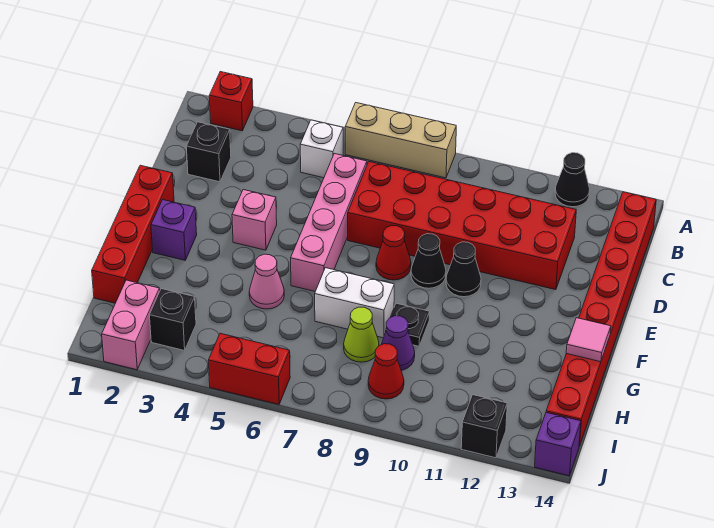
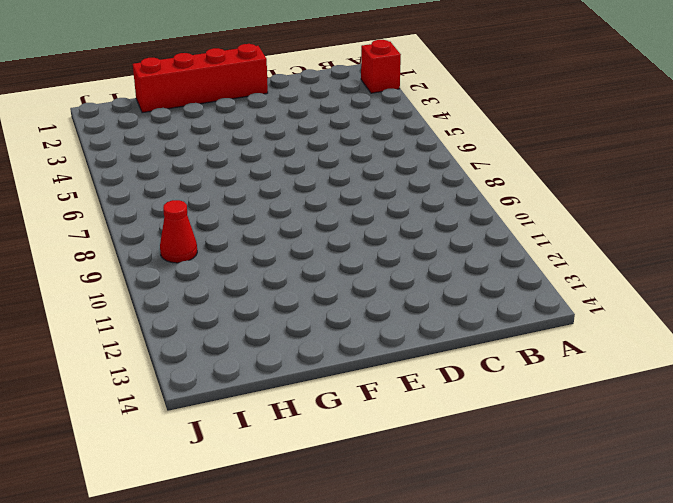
none -> tan 1x3 brick [345,103,456,178]
none -> black 1x1 cone [555,153,590,207]
none -> white 1x1 brick [300,120,343,178]

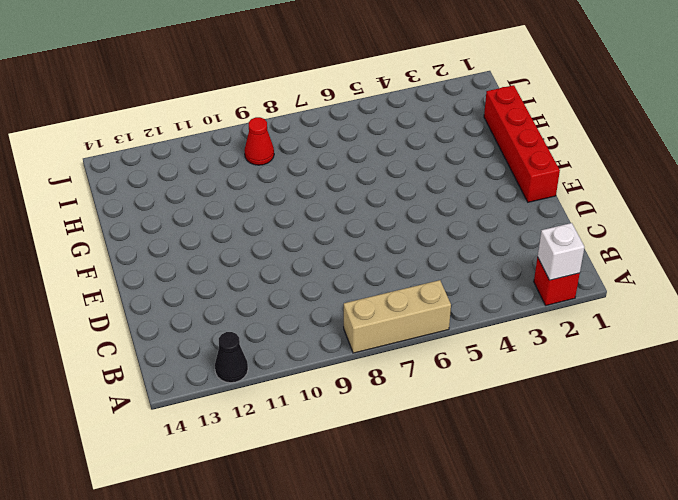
white 1x1 brick [538,223,584,280] -> white 1x1 brick moved to [300,120,343,178]
none -> red 1x8 brick [546,192,656,446]
none -> black 1x1 brick [186,122,231,182]
none -> pink 1x4 brick [291,154,367,291]

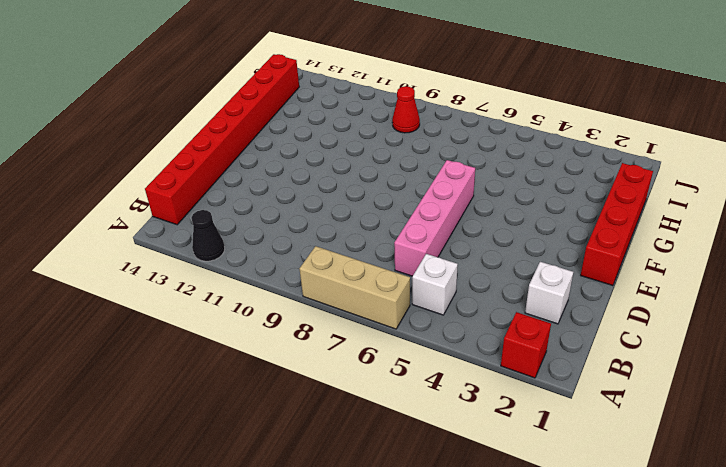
white 1x1 brick [525,262,573,324] -> black 1x1 brick [186,122,231,182]
none -> red 2x6 brick [348,162,576,290]
none -> pink 1x1 brick [232,190,277,250]
none -> red 1x1 cone [376,226,411,280]

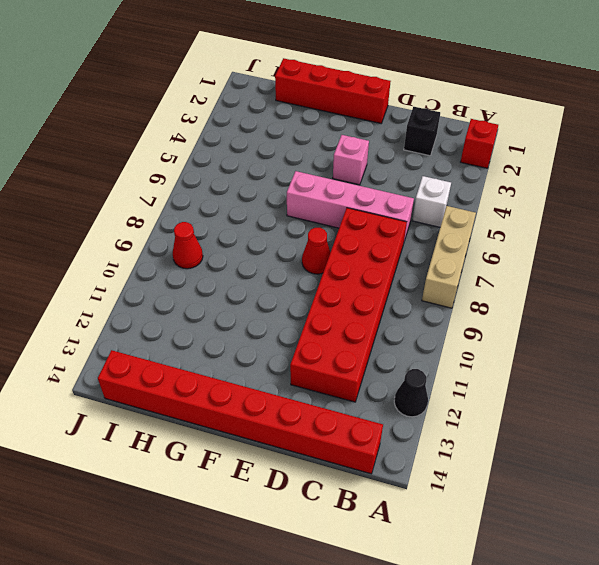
none -> black 1x1 cone [411,234,446,288]
none -> black 1x1 cone [446,242,481,297]
none -> purple 1x1 brick [151,200,197,260]

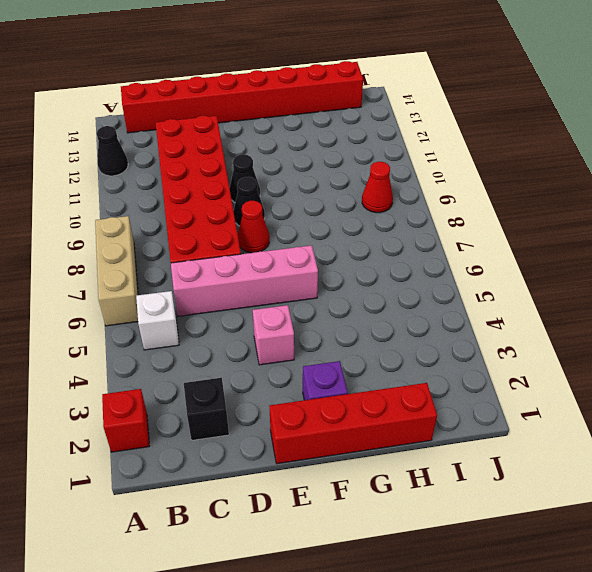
none -> pink 1x1 cone [249,254,284,309]
none -> white 1x2 brick [315,268,394,338]
none -> black 1x1 plate [391,303,430,346]

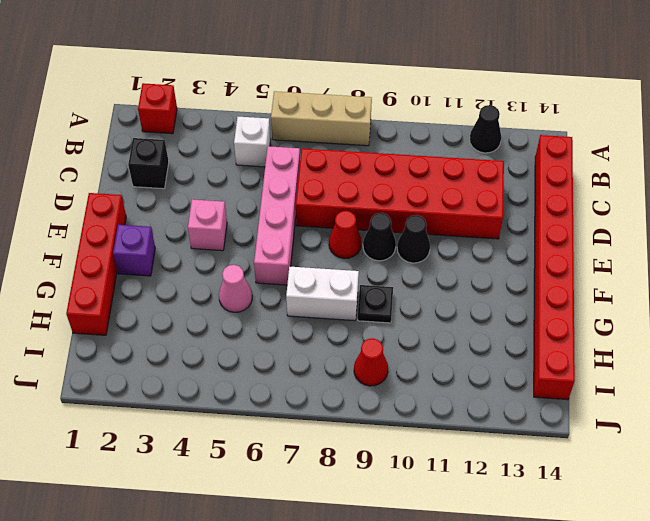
none -> lime 1x1 cone [344,307,379,362]
none -> purple 1x1 cone [381,316,415,370]
none -> pink 1x2 brick [102,280,160,370]

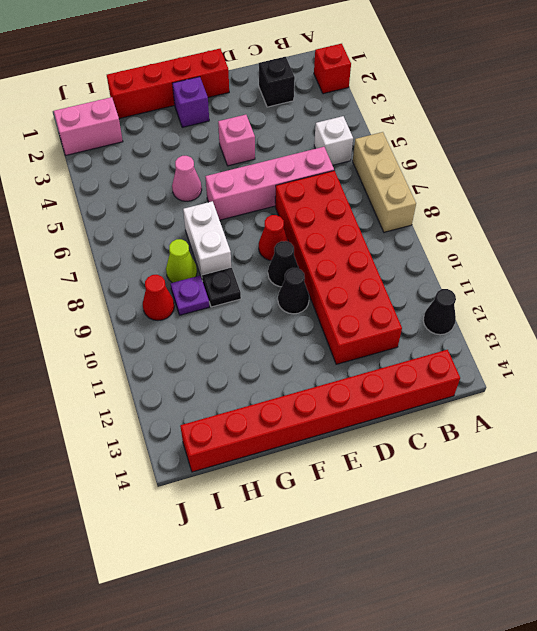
purple 1x1 plate [171,276,209,315] -> purple 1x1 cone [381,316,415,370]
none -> black 1x1 brick [149,289,196,350]
none -> red 1x2 brick [208,333,290,405]
none -> black 1x1 brick [461,395,507,458]

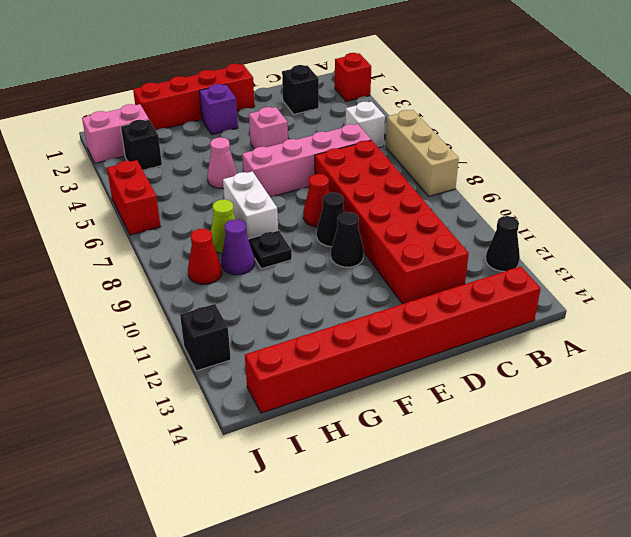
none -> purple 1x1 brick [535,412,581,476]
none -> pink 1x1 tile [566,318,611,362]

